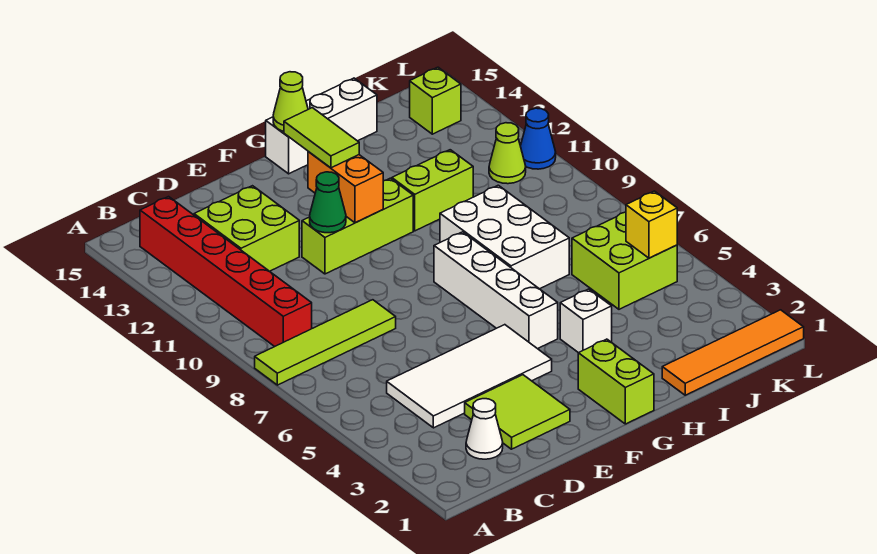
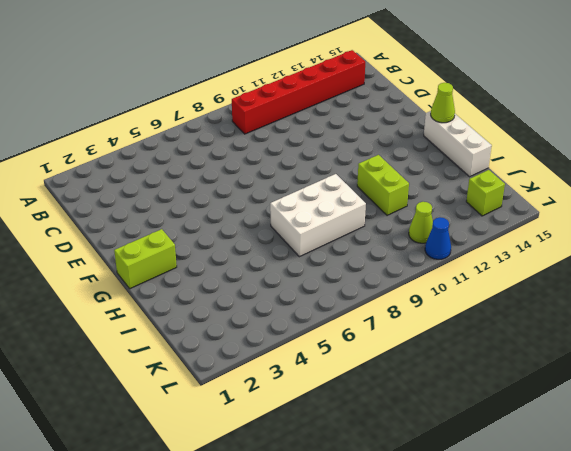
none -> lime 1x4 tile [255,300,396,385]
none -> white 1x1 cone [466,399,503,459]
none -> white 2x4 tile [387,325,552,428]

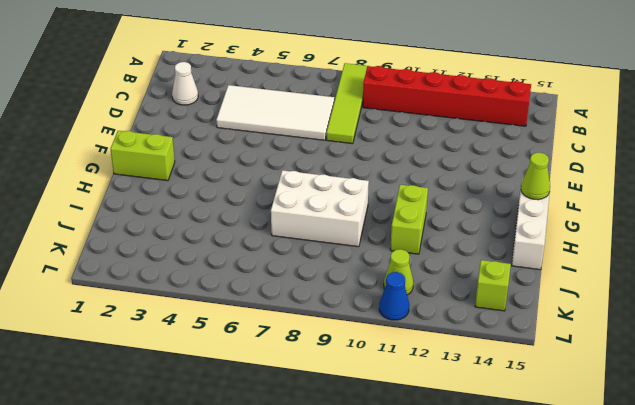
white 2x4 tile [216,85,334,140] -> white 2x4 tile turned to [387,325,552,428]
none -> lime 2x2 brick [194,186,299,271]
none -> lime 2x2 tile [465,375,570,449]
none -> lime 1x3 brick [302,178,413,274]

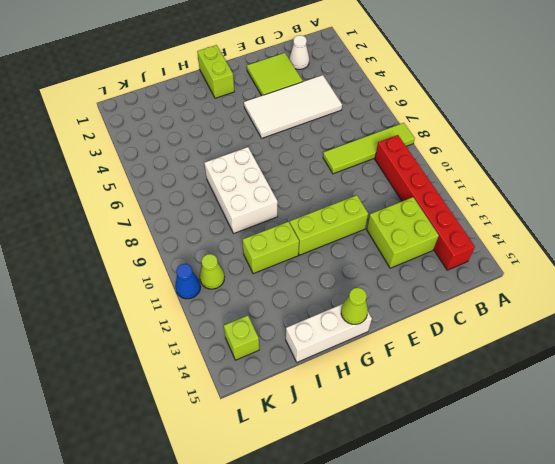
none -> white 1x4 brick [434,232,558,349]
none -> white 1x1 brick [560,289,612,353]
none -> orange 1x4 tile [662,310,804,395]

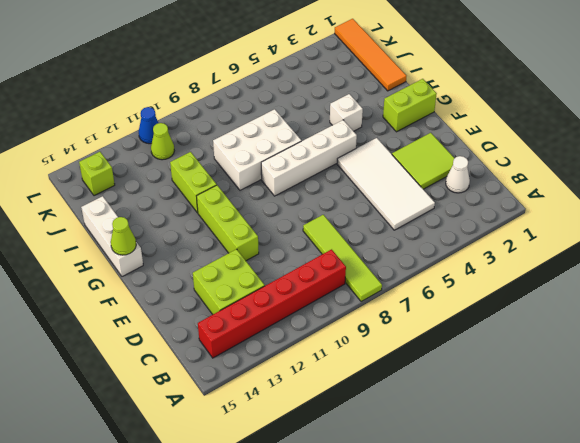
none -> lime 2x2 brick [572,212,677,309]
none -> green 1x1 cone [310,172,346,233]
none -> orange 1x2 brick [308,152,383,223]

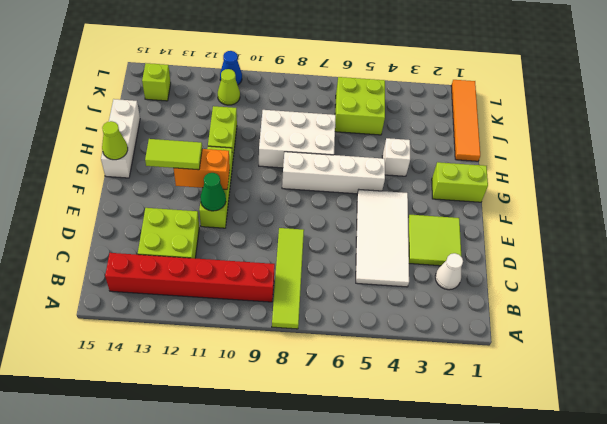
none -> yellow 1x1 brick [626,191,677,258]

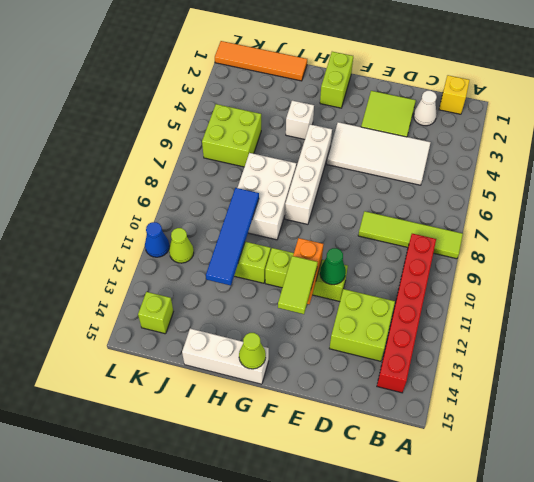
yellow 1x1 brick [439,75,470,114] -> yellow 1x1 brick moved to [626,191,677,258]
blue 1x4 tile [206,188,259,285] -> none

